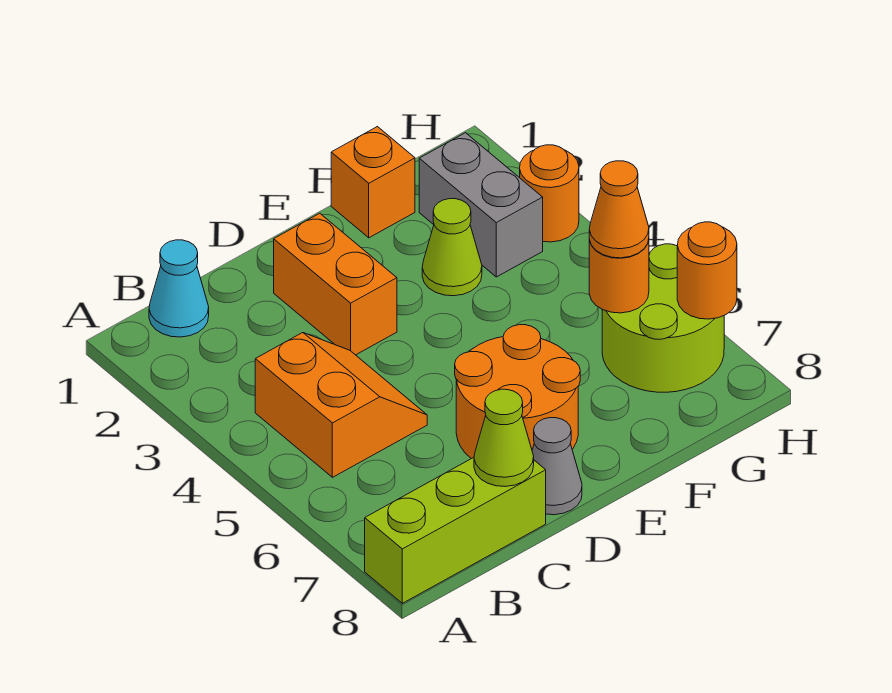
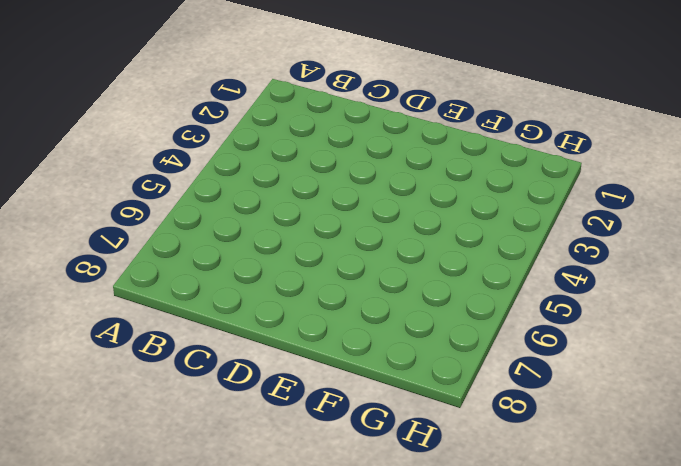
none -> lime 1x3 brick [365,457,546,603]
none -> cyan 1x1 cone [149,240,209,337]
none -> orange 2x2 slope [255,333,427,477]

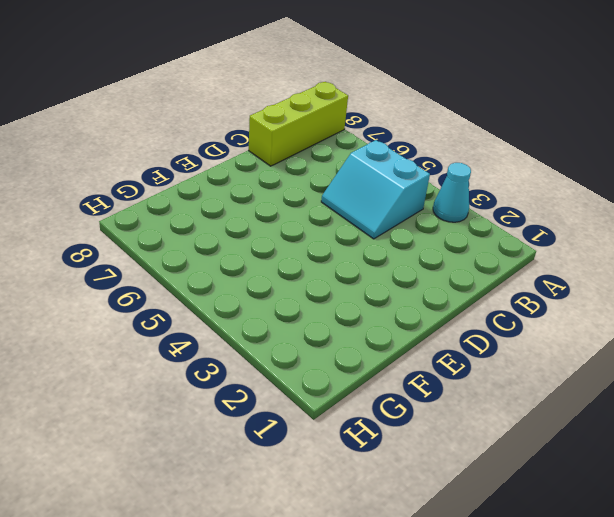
cyan 1x1 cone [433,163,471,222] -> cyan 1x1 cone moved to [149,240,209,337]
cyan 2x2 slope [321,140,430,239] -> orange 2x2 slope [255,333,427,477]
none -> orange 1x2 brick [274,213,397,355]
none -> orange 2x2 round brick [455,325,580,459]
none -> grey 1x1 cone [532,418,582,515]

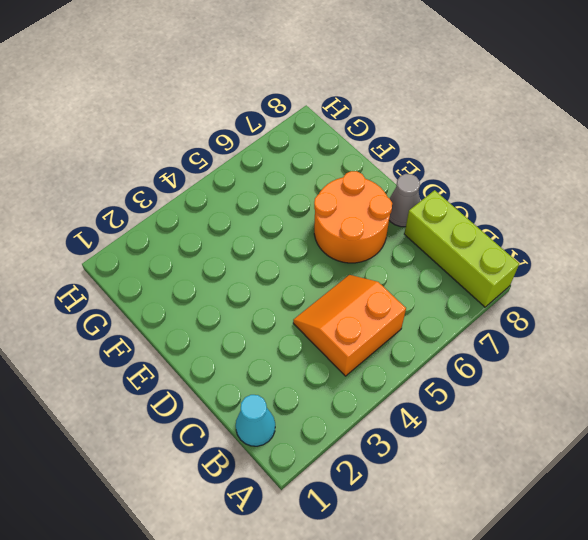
none -> orange 1x2 brick [274,213,397,355]
none -> orange 1x1 brick [331,127,415,238]
none -> lime 1x1 cone [422,199,482,296]

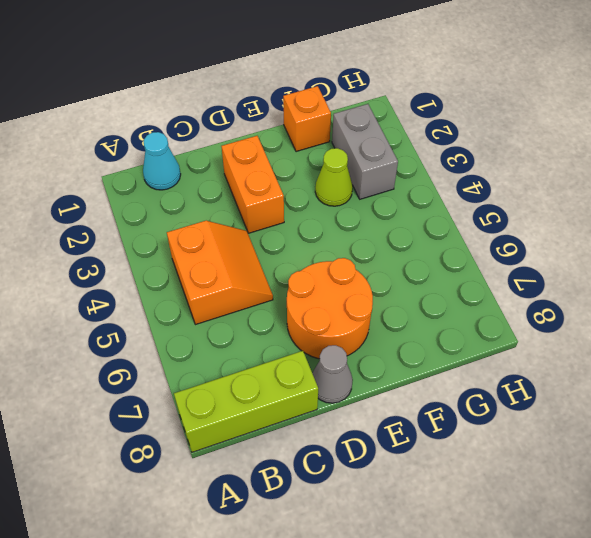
none -> lime 2x2 round brick [602,244,724,392]
none -> orange 1x1 round brick [520,145,579,242]
none -> lime 1x1 cone [474,389,534,487]

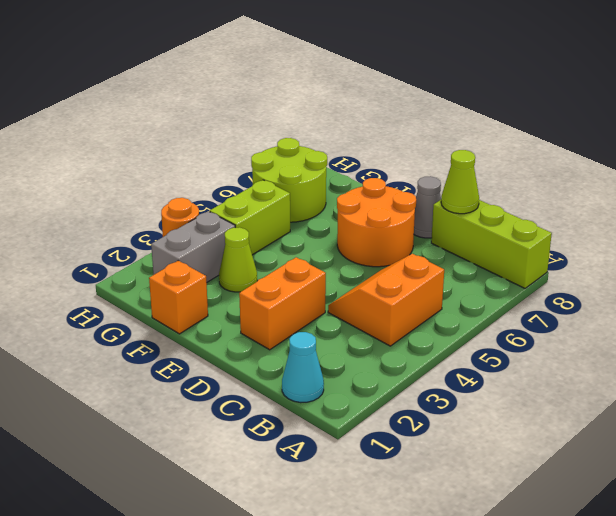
lime 1x2 brick [210,180,290,255] -> none
none -> orange 1x1 round brick [589,239,649,313]
none -> orange 1x1 round brick [677,222,737,319]
none -> orange 1x1 cone [589,161,649,258]

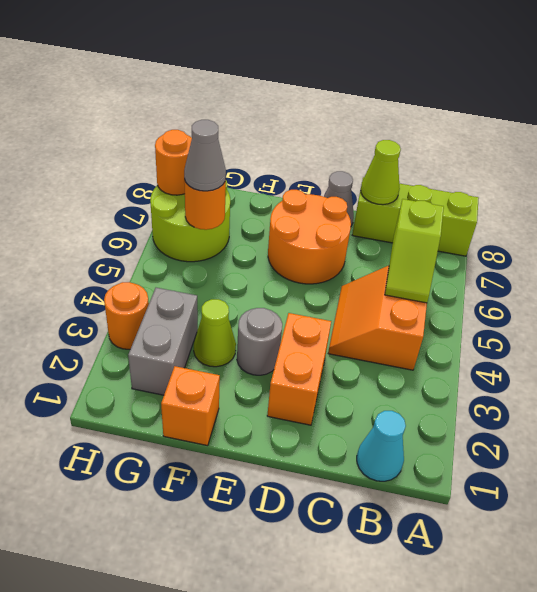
lime 1x2 slope [385,199,444,303] -> none
grey 1x1 round brick [237,308,282,375] -> none
grey 1x1 cone [184,120,226,191] -> orange 1x1 cone [589,161,649,258]

